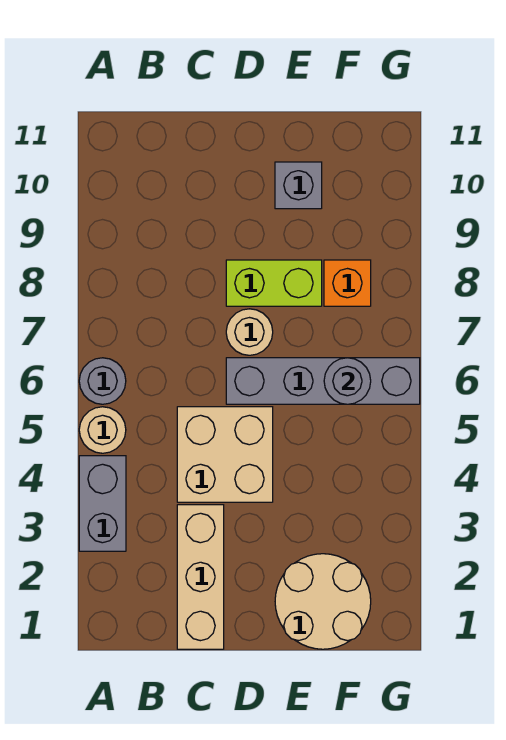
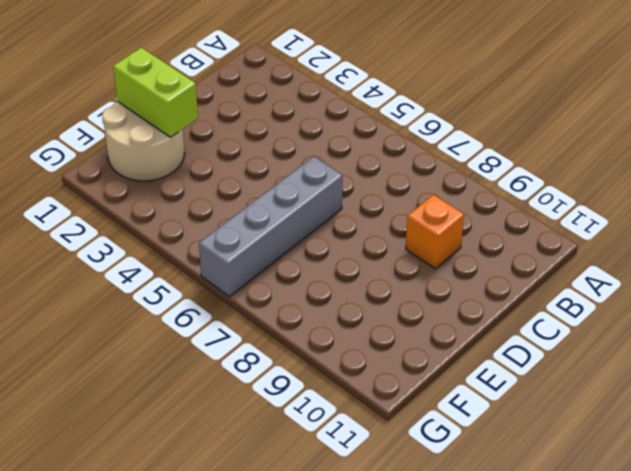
orange 1x1 brick [406,195,464,269] -> orange 1x1 brick moved to [324,260,371,306]
lime 1x2 brick [113,48,198,137] -> lime 1x2 brick turned to [226,260,322,306]
none -> grey 1x2 brick [79,456,126,551]
none -> tan 1x1 round brick [79,407,126,453]
none -> grey 1x1 round brick [79,358,126,404]

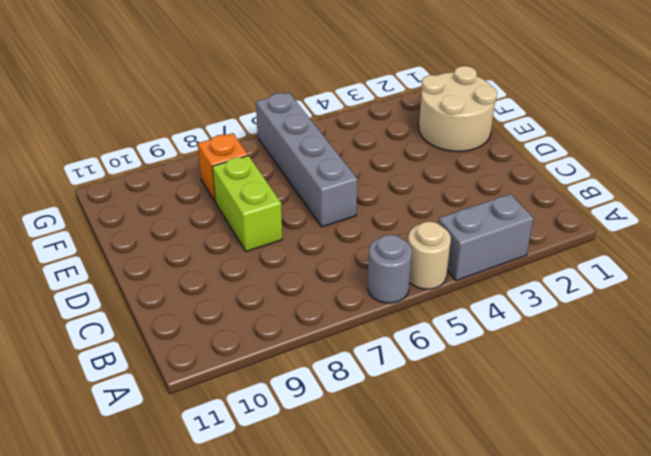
none -> tan 1x3 brick [177,505,224,649]
none -> tan 2x2 brick [177,407,273,502]
none -> tan 1x1 round brick [226,309,273,355]

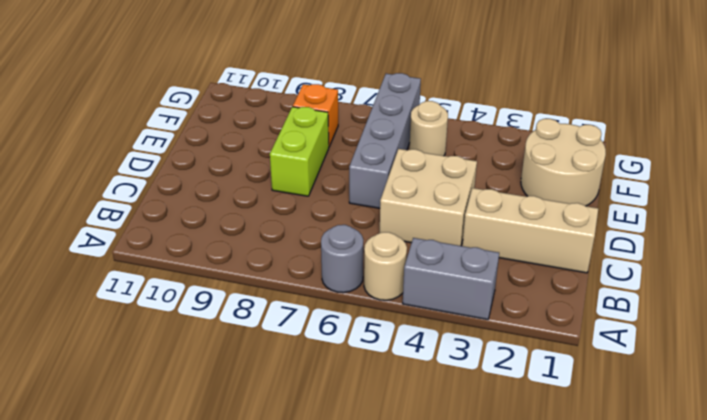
tan 1x1 round brick [409,101,448,156] -> tan 1x1 round brick moved to [226,309,273,355]
none -> grey 1x1 brick [275,162,322,209]
none -> grey 1x1 round brick [324,358,371,404]

